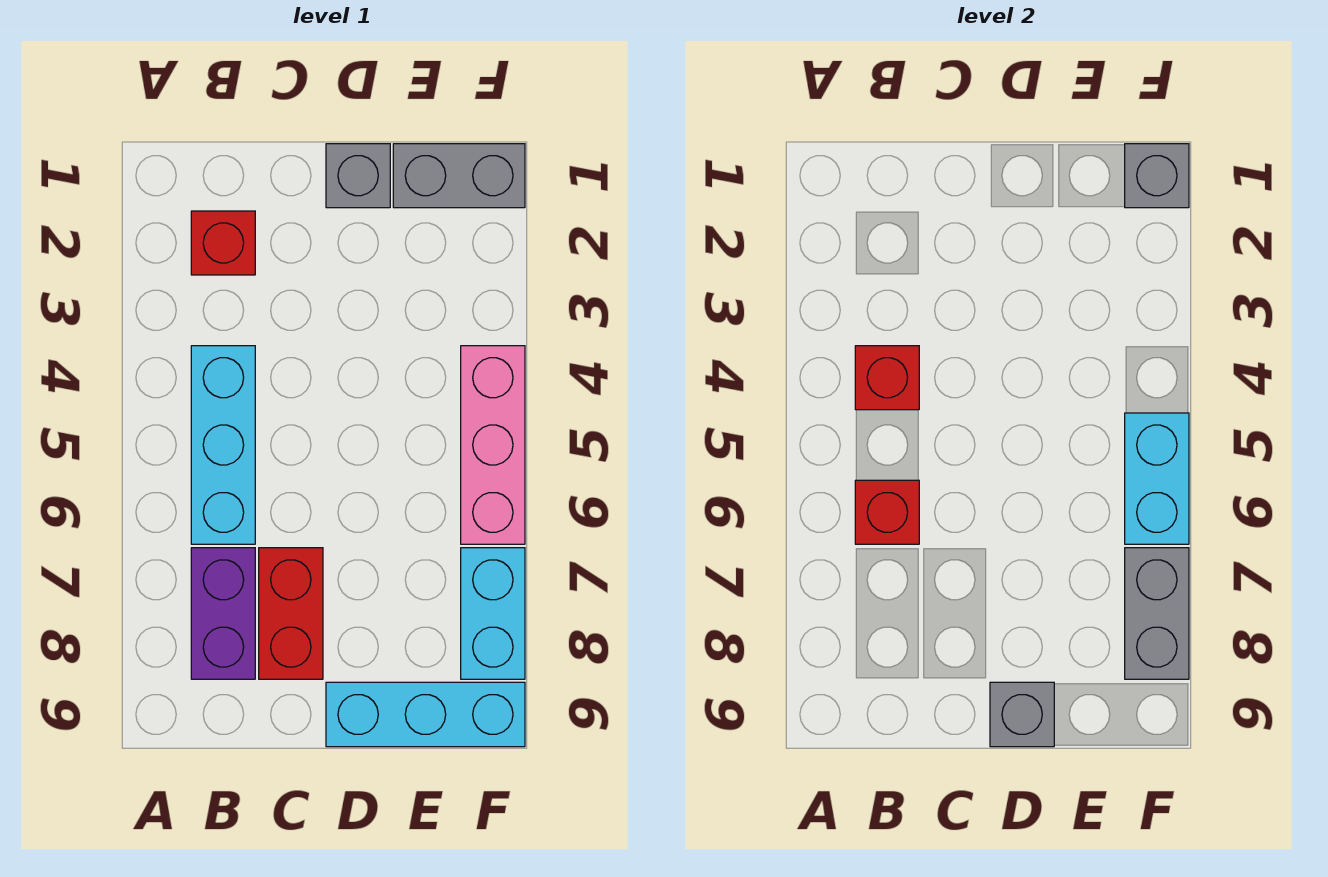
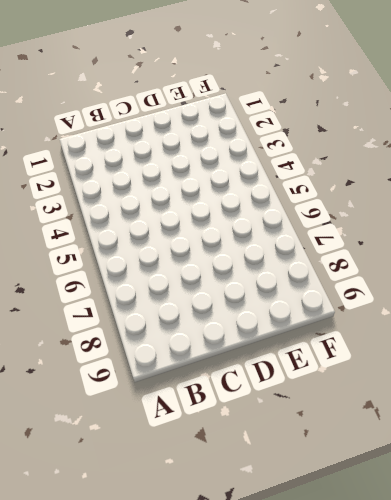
none -> red 1x1 brick [191,211,255,275]
none -> cyan 1x3 brick [191,346,255,544]
none -> purple 1x2 brick [191,548,255,679]

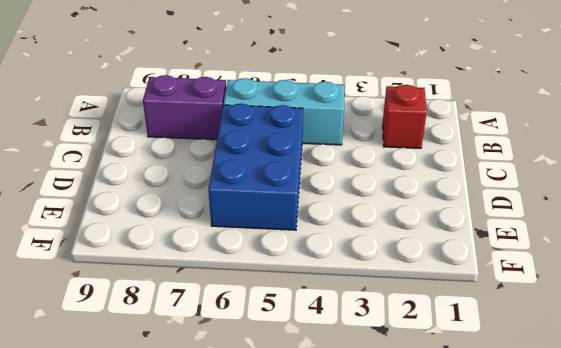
blue 2x3 brick [208,103,303,230] -> none
none -> red 1x2 brick [259,548,323,679]
none -> grey 1x1 brick [326,144,390,208]
none -> cyan 1x3 brick [326,682,525,747]

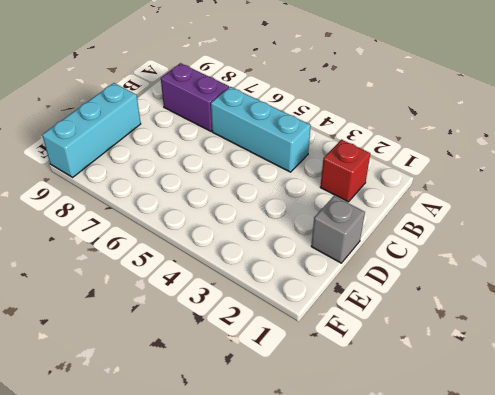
none -> red 1x2 brick [259,548,323,679]
none -> grey 1x2 brick [393,144,525,208]
none -> pink 1x3 brick [461,346,525,544]

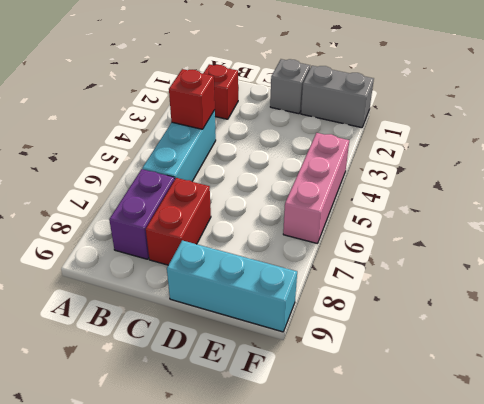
none -> cyan 1x2 brick [461,548,525,679]
none -> red 1x1 brick [855,480,919,544]
none -> grey 1x1 brick [990,682,1054,747]

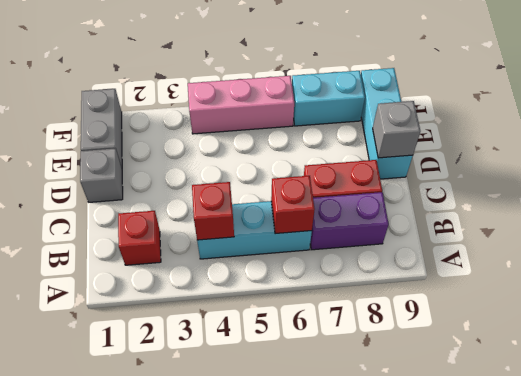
none -> grey 1x1 brick [1125,144,1189,208]
none -> cyan 1x2 brick [1125,413,1189,544]
none -> grey 1x2 brick [1125,548,1189,679]

